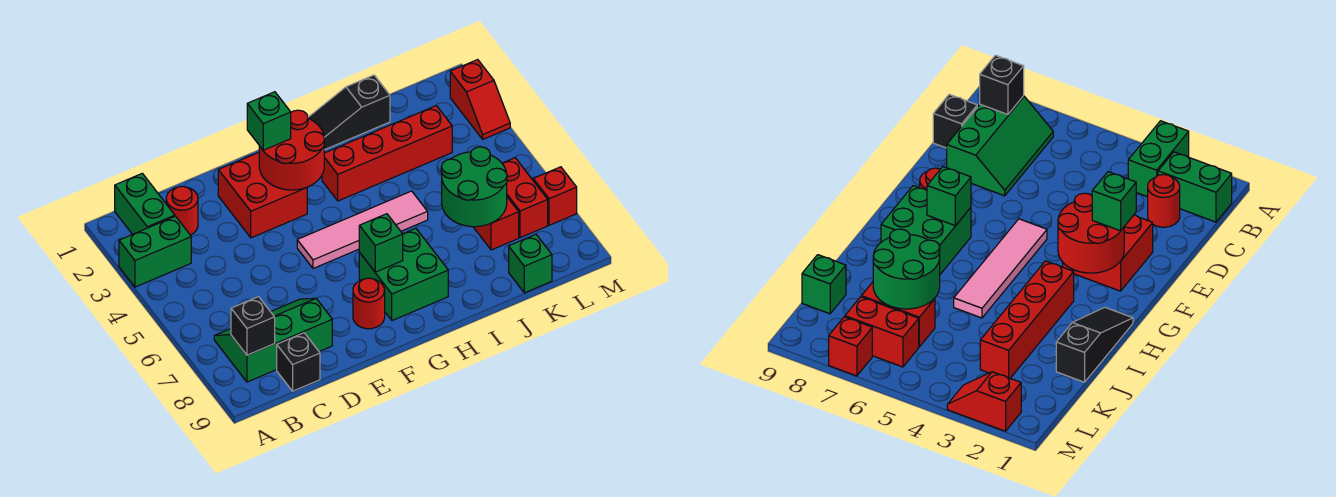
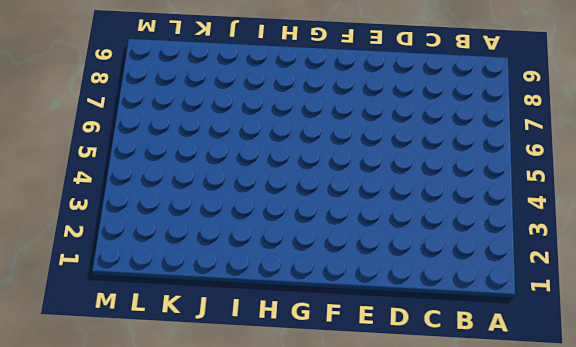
none -> green 1x2 brick [119,216,191,287]
none -> green 1x2 brick [115,173,175,234]
none -> green 2x3 slope [214,298,332,382]

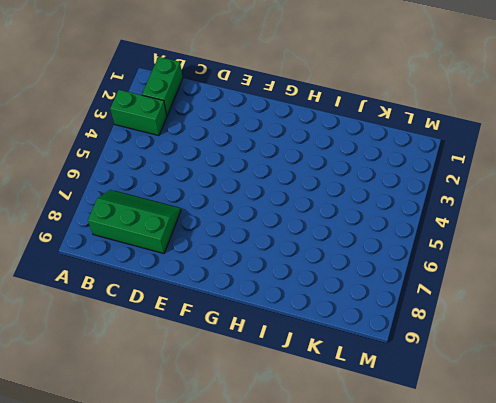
none -> red 1x1 round brick [166,186,198,235]
none -> black 1x1 brick [277,333,320,391]
none -> red 2x2 brick [218,153,307,238]

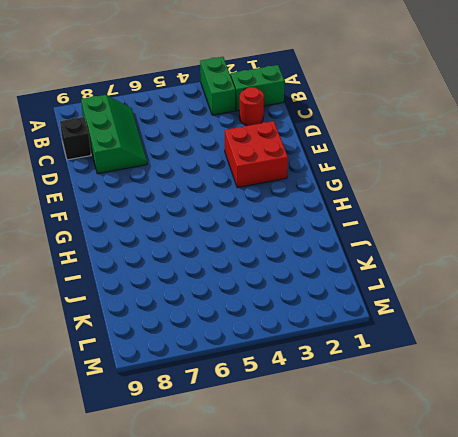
none -> pink 1x4 tile [297,191,428,268]
none -> red 1x1 round brick [353,278,385,329]
none -> green 2x2 brick [359,228,448,320]

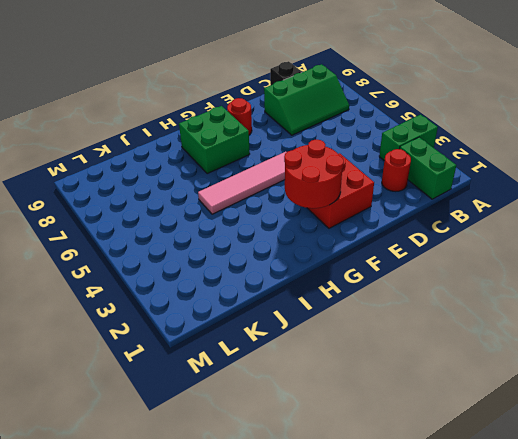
none -> black 1x3 slope [308,75,390,150]
none -> red 1x4 brick [322,106,452,201]
none -> red 1x2 brick [474,197,519,250]

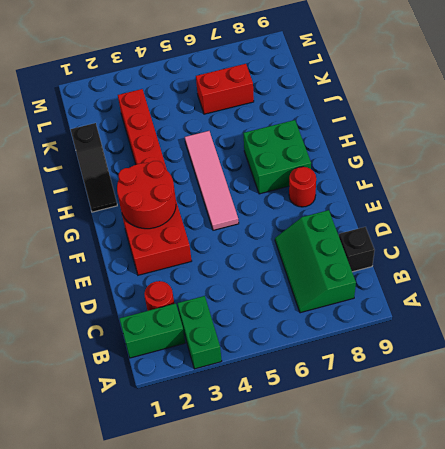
none -> green 1x1 brick [509,234,552,293]
none -> red 1x2 brick [502,158,548,238]
none -> red 1x2 slope [450,60,510,139]

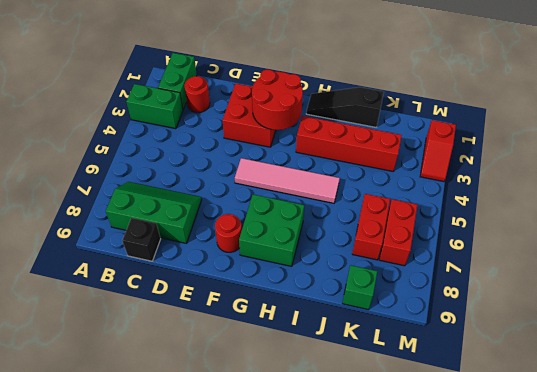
none -> red 1x1 brick [533,167,577,225]
none -> black 1x1 brick [231,297,275,355]
none -> green 1x1 brick [359,214,403,272]

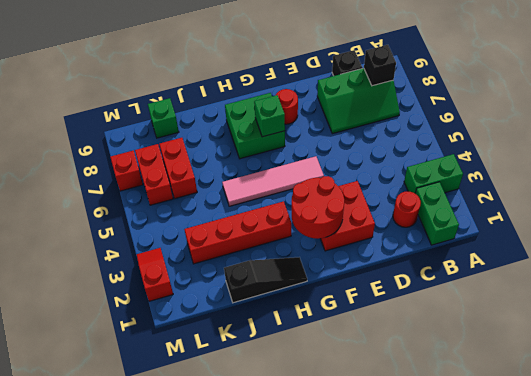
none -> green 2x2 round brick [441,147,507,227]
none -> green 1x1 brick [247,92,291,150]

